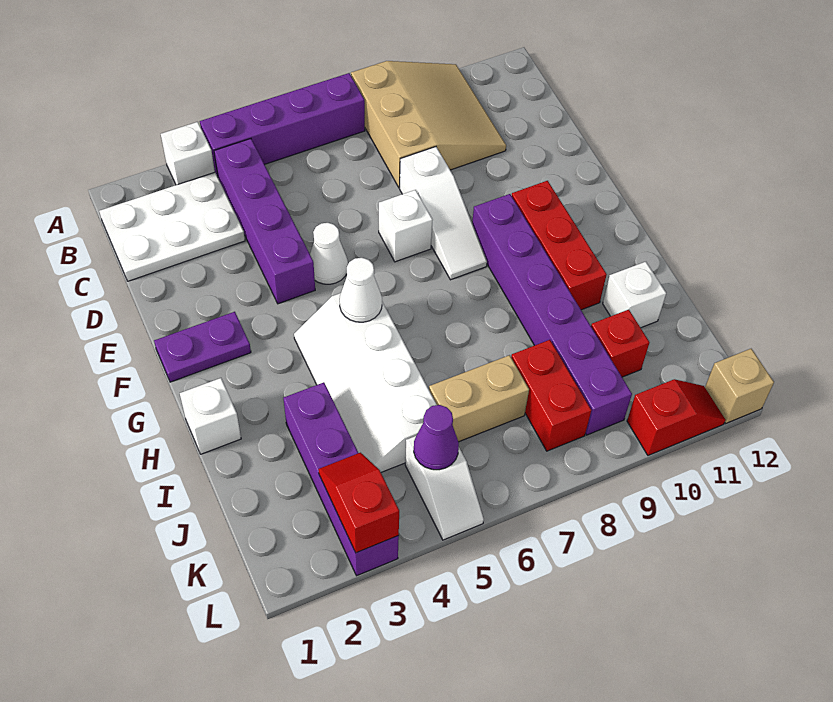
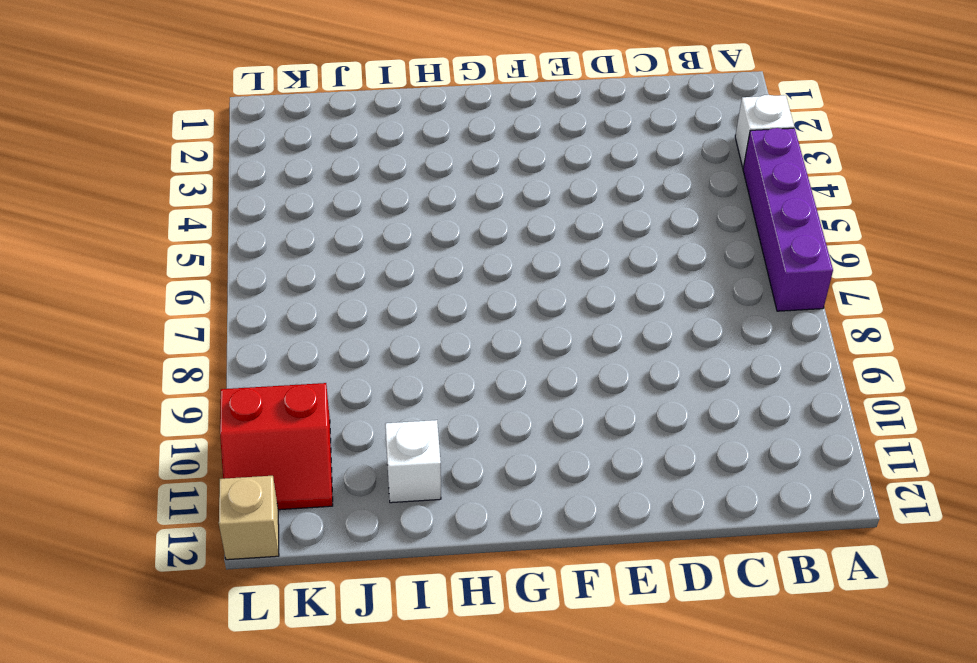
red 2x2 slope [220,383,333,510] -> red 1x2 slope [627,379,725,455]
none -> tan 3x3 slope [351,61,506,188]
none -> white 2x3 plate [99,172,245,281]
none -> purple 1x4 brick [214,139,315,304]

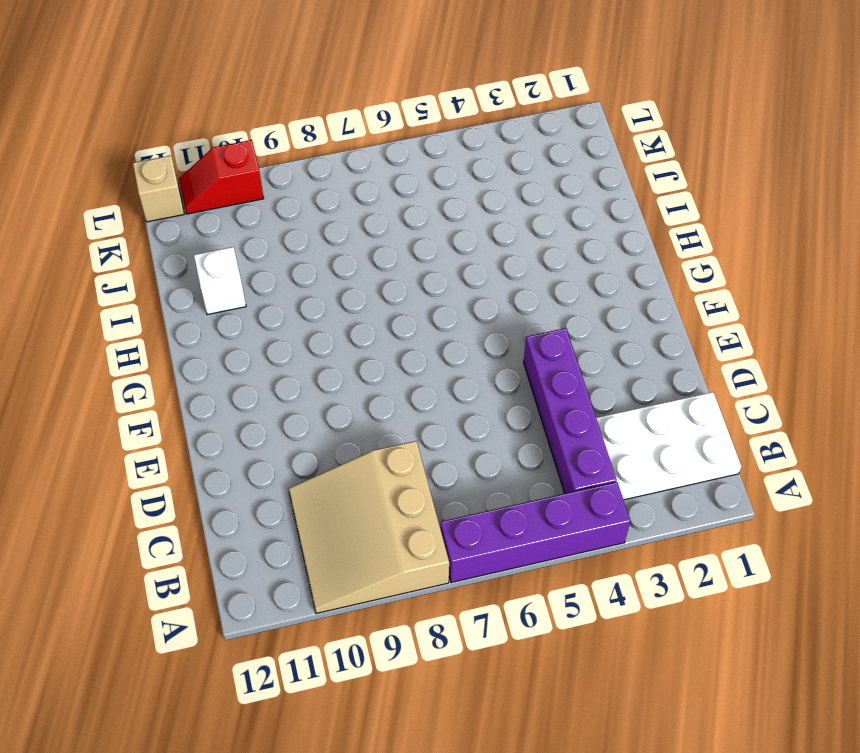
none -> white 1x1 brick [161,122,215,185]
none -> white 1x3 slope [400,147,487,280]
none -> white 1x1 cone [310,223,348,284]

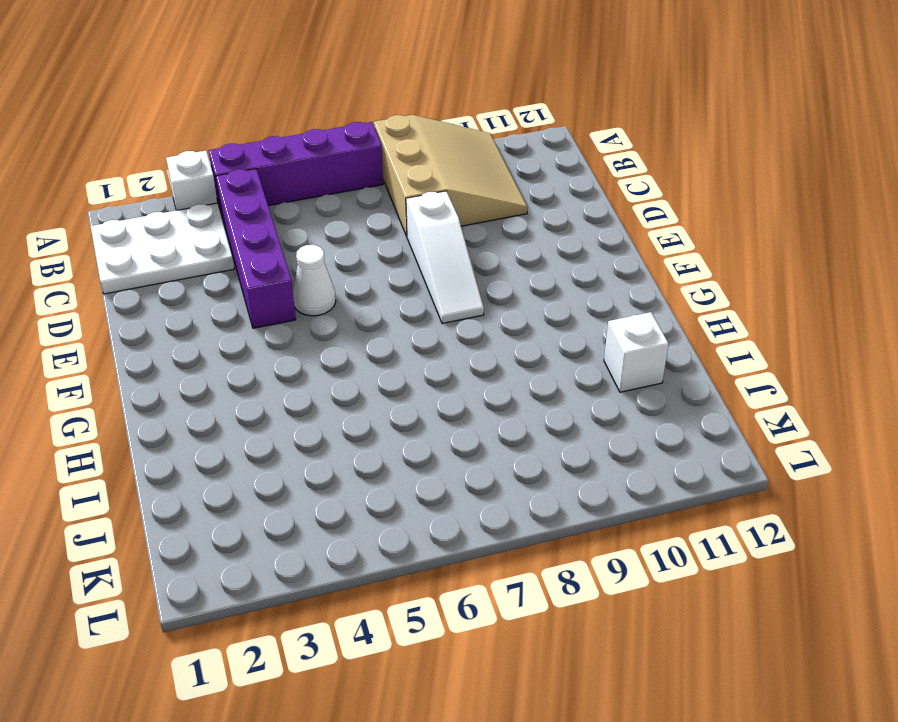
none -> white 1x1 brick [379,190,432,262]
none -> purple 1x2 plate [154,312,251,382]
none -> purple 1x6 brick [472,194,632,435]

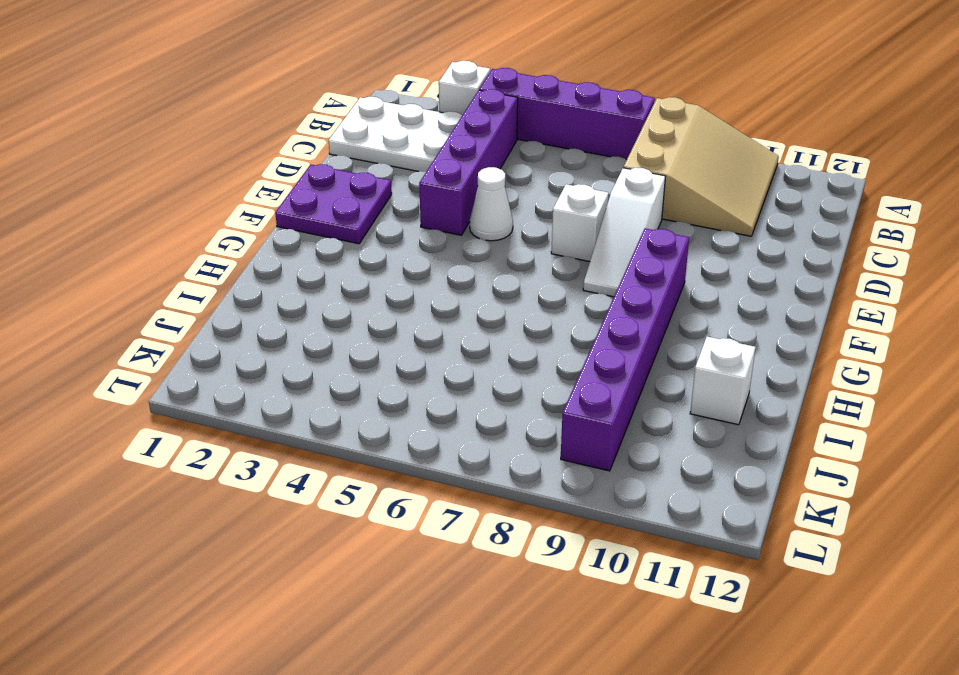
purple 2x2 plate [275,164,392,244] -> purple 1x2 plate [154,312,251,382]
none -> red 1x3 brick [512,181,607,310]
none -> white 2x4 slope [294,293,437,472]
none -> white 1x1 brick [180,378,241,454]

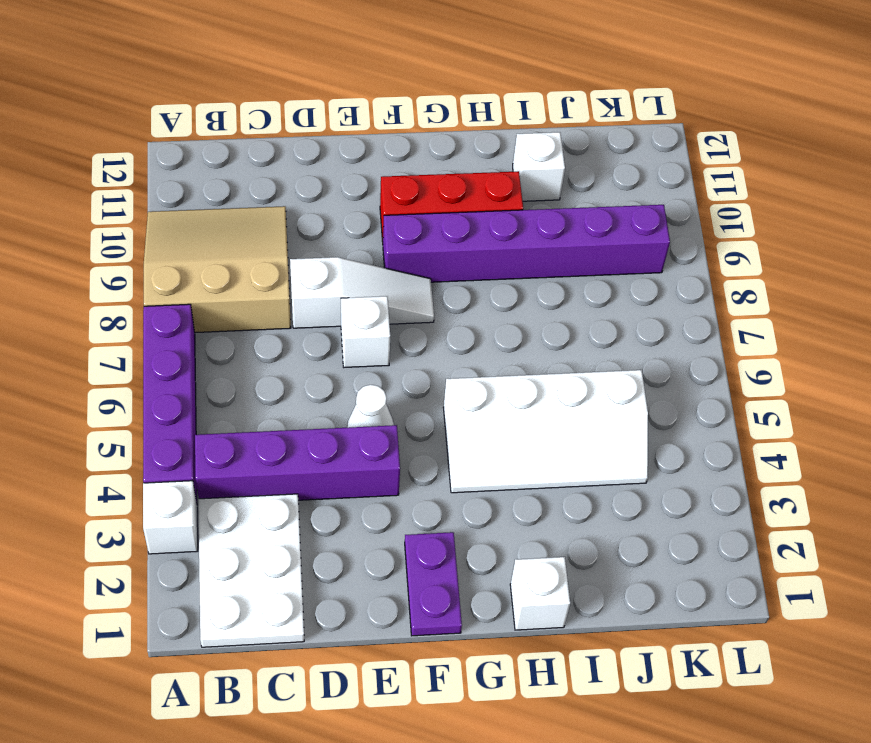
none -> purple 1x4 brick [283,382,399,576]
none -> tan 1x2 brick [429,355,529,442]
none -> red 1x2 brick [511,340,591,451]

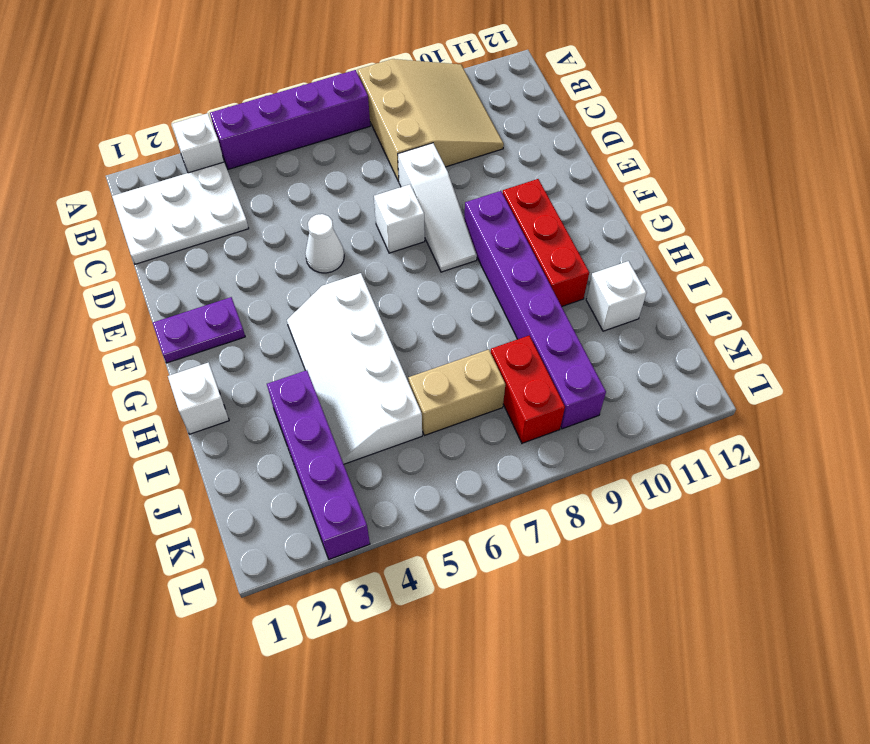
none -> purple 1x4 brick [214,139,315,304]
none -> red 1x1 brick [591,310,649,377]
none -> white 1x2 slope [405,436,484,540]

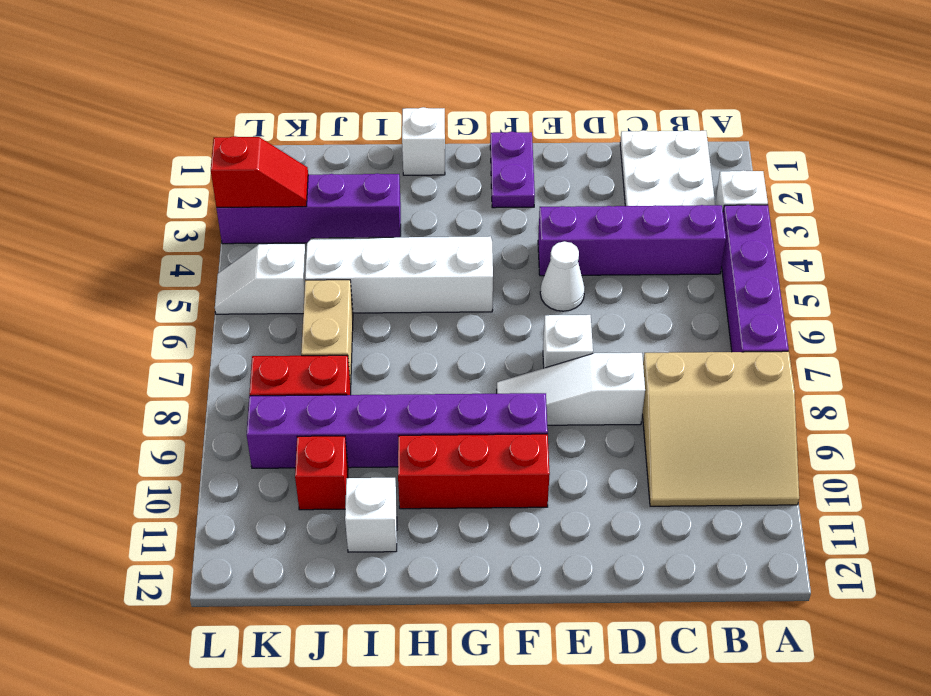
none -> red 1x2 slope [627,379,725,455]
none -> tan 1x1 brick [705,349,774,423]
none -> white 1x1 cone [340,258,382,322]

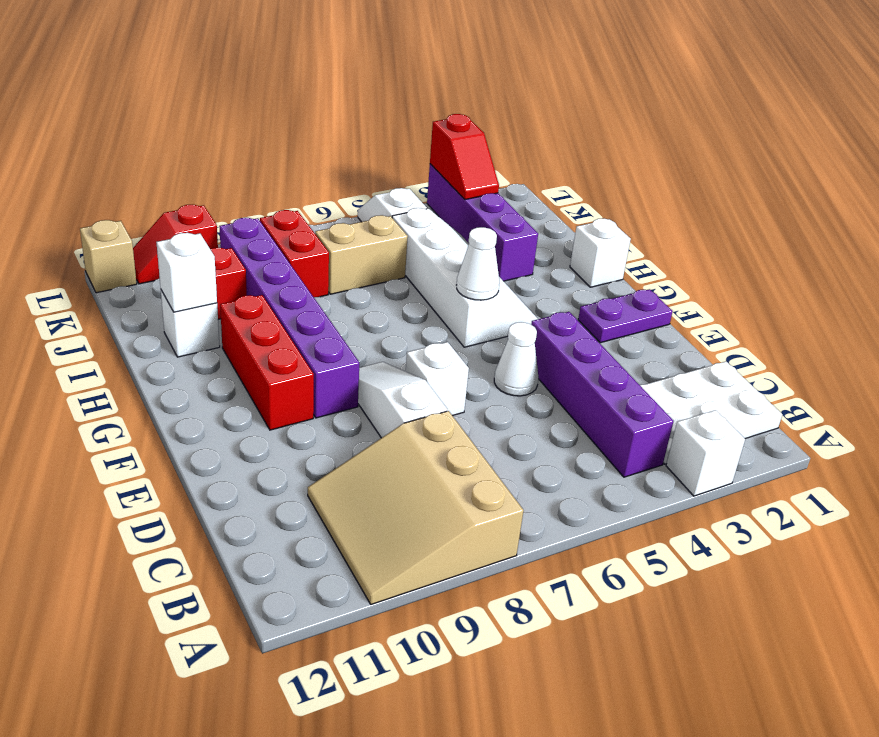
white 1x1 brick [156,233,217,312] -> none
none -> purple 1x4 brick [200,73,365,177]
none -> purple 1x1 cone [414,405,459,470]

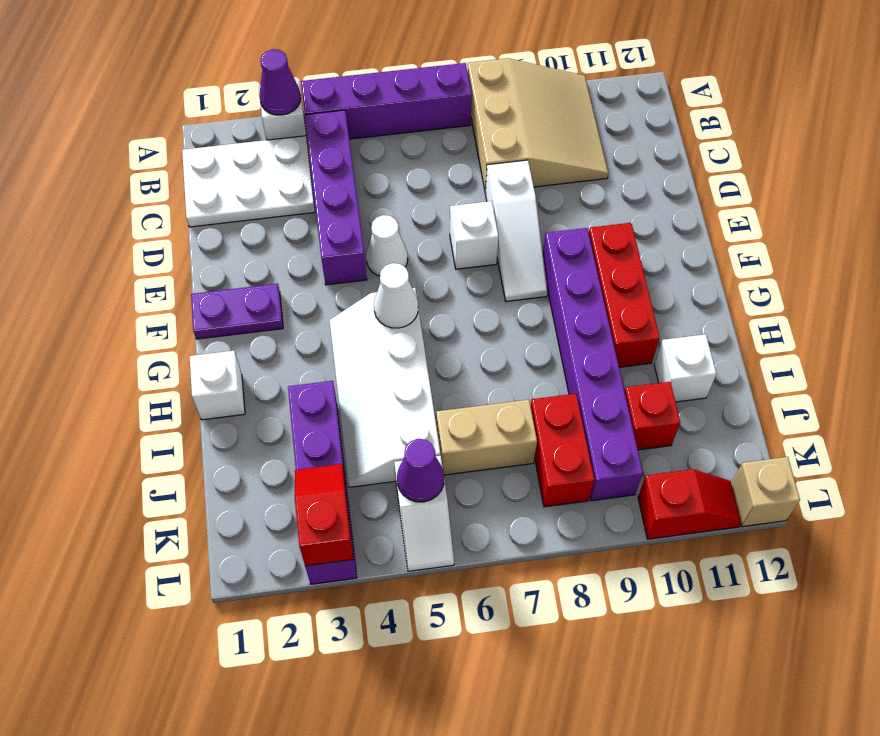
purple 1x1 cone [259,49,301,115] -> none

